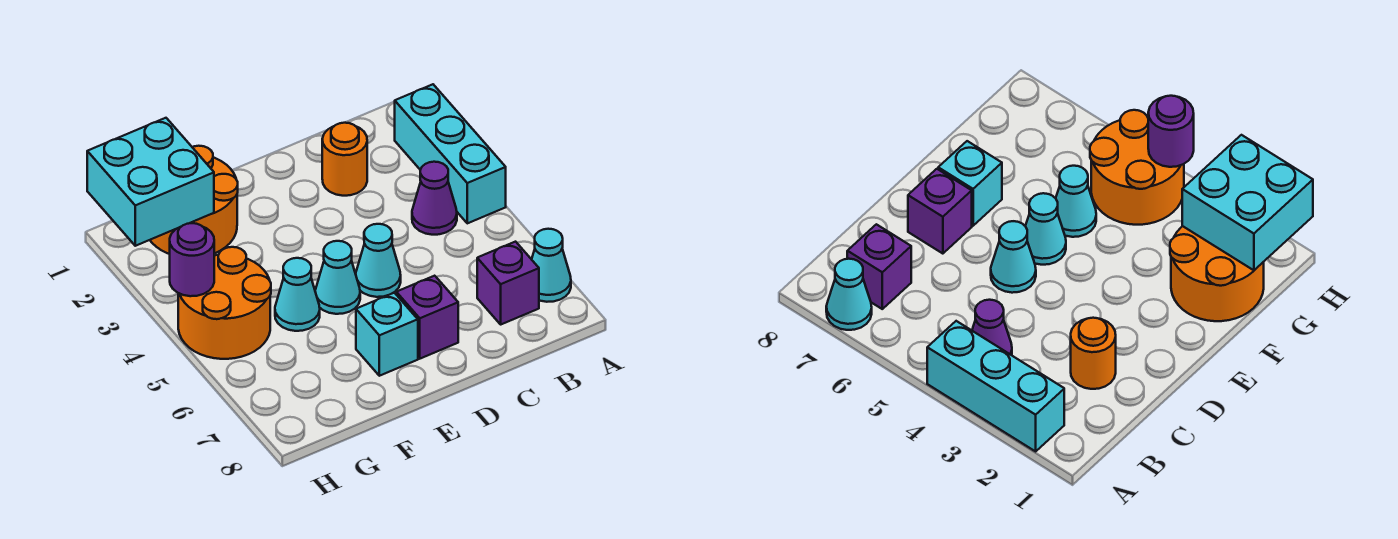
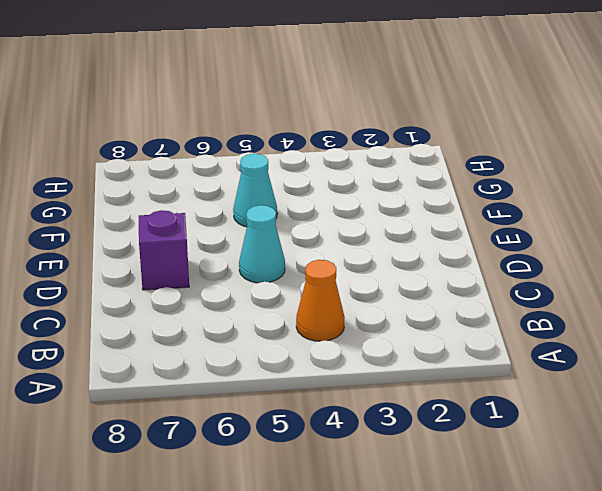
orange 1x1 cone [296,260,345,341] -> purple 1x1 cone [412,162,457,235]
none -> cyan 1x3 brick [395,84,506,223]
none -> cyan 1x1 cone [532,229,571,302]
none -> purple 1x1 brick [477,242,539,324]

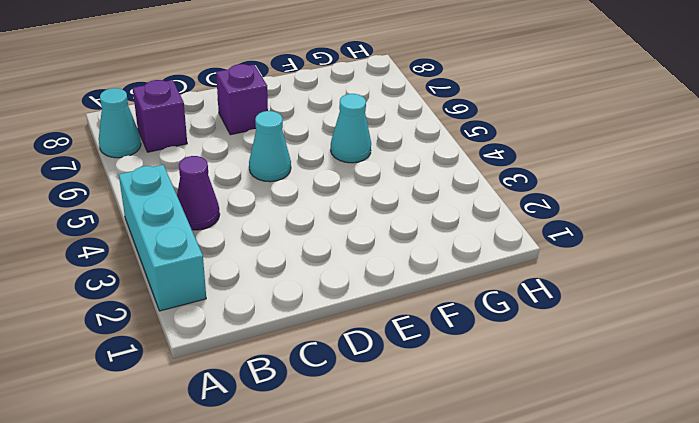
none -> orange 1x1 round brick [322,123,367,196]
none -> cyan 1x1 cone [315,241,360,314]
none -> cyan 1x1 brick [356,293,418,376]

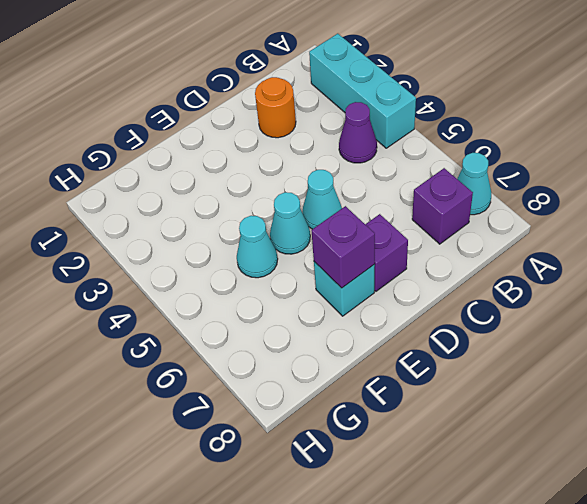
purple 1x1 brick [311,206,375,288] -> none
none -> orange 2x2 round brick [150,146,238,254]
none -> orange 2x2 round brick [178,247,271,359]
none -> cyan 2x2 brick [87,118,214,246]

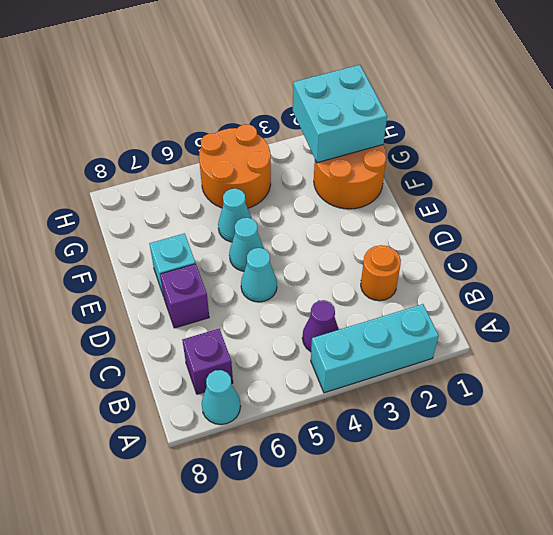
none -> purple 1x1 round brick [170,223,214,296]

